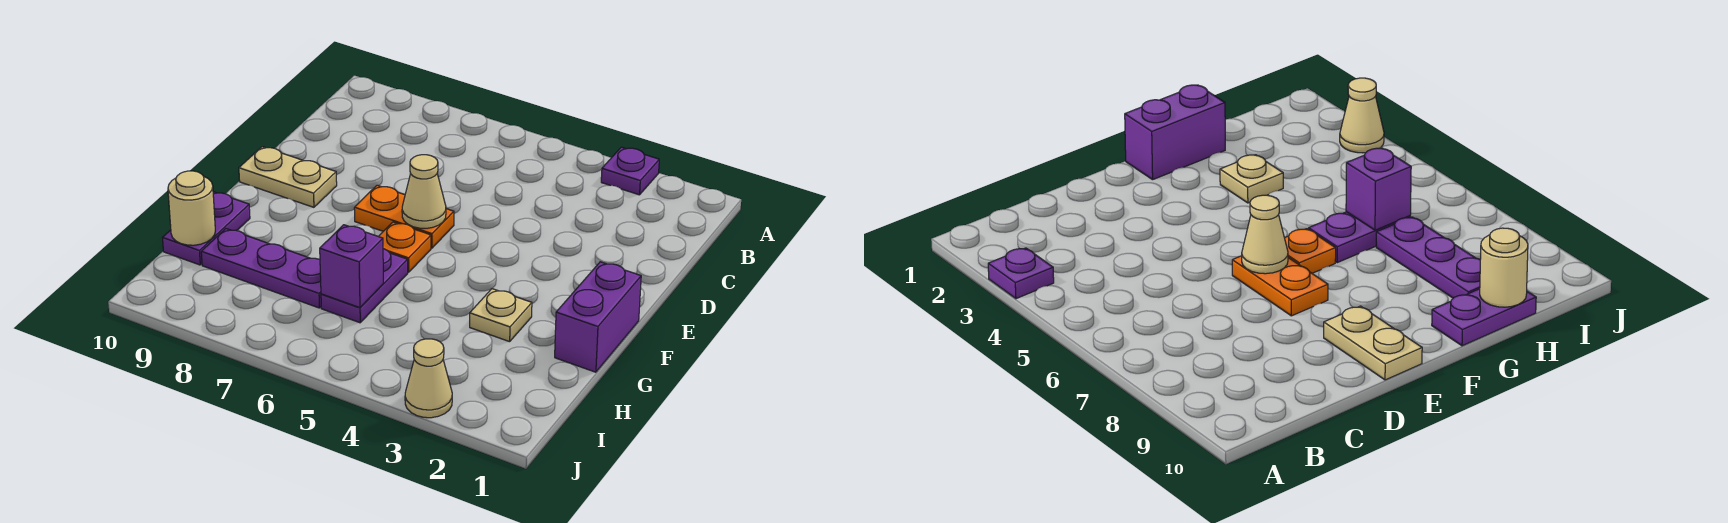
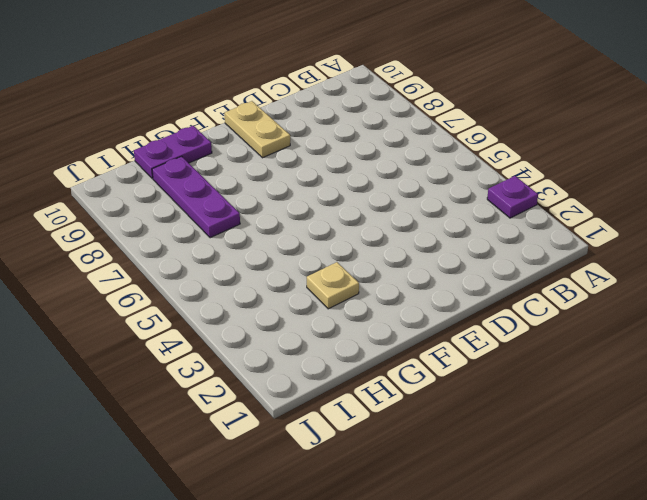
none -> orange 1x2 plate [354,185,454,248]
none -> purple 1x2 brick [555,262,641,372]
none -> orange 1x1 plate [379,222,431,272]

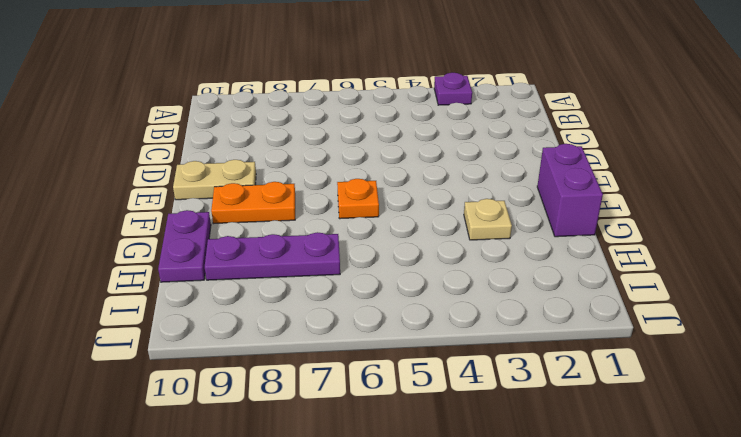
orange 1x2 plate [211,182,295,224] -> orange 1x2 plate moved to [354,185,454,248]
none -> purple 1x2 plate [321,249,408,323]
none -> tan 1x1 cone [405,339,452,418]
none -> tan 1x1 cone [402,155,446,228]

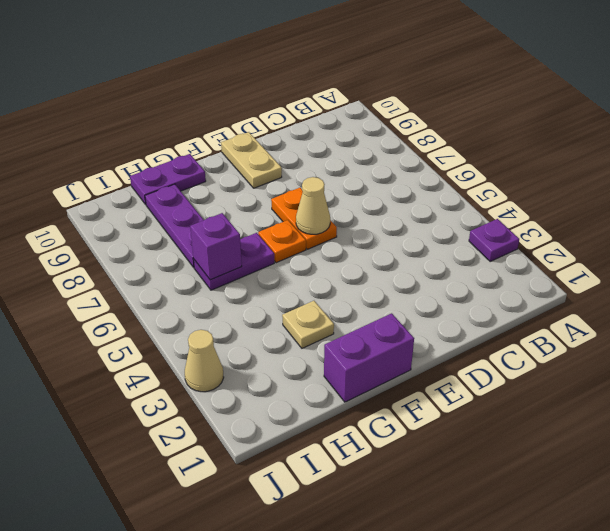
none -> tan 1x1 round brick [168,171,215,245]

